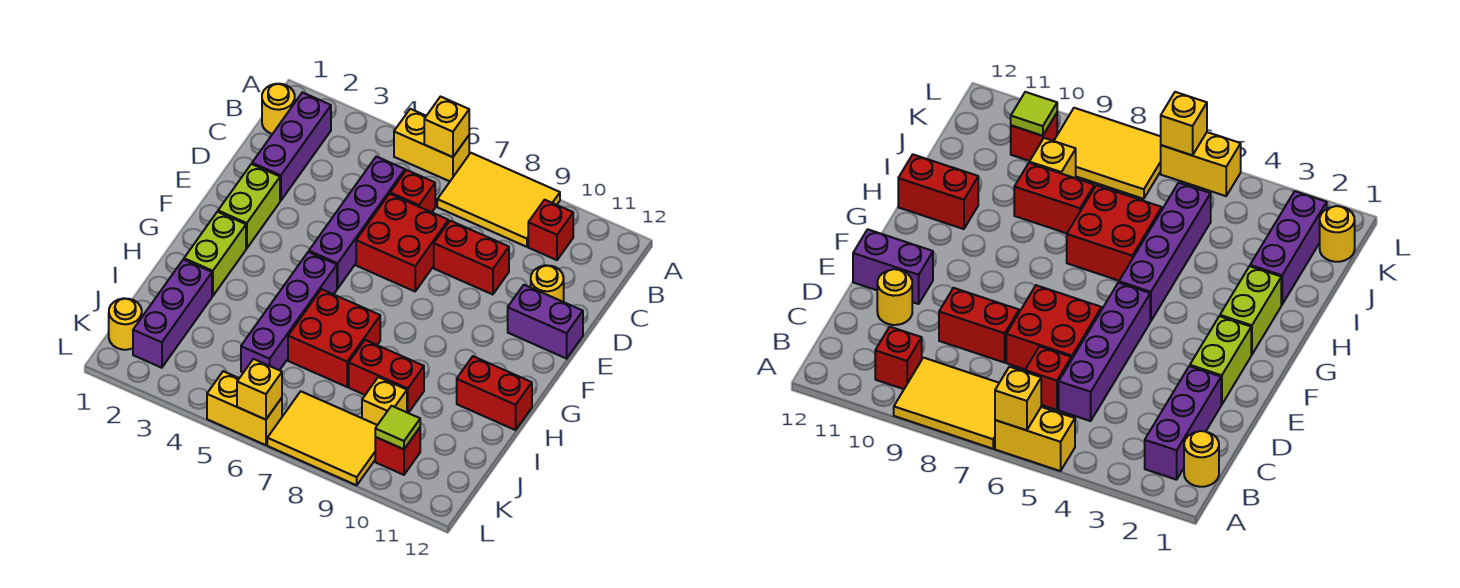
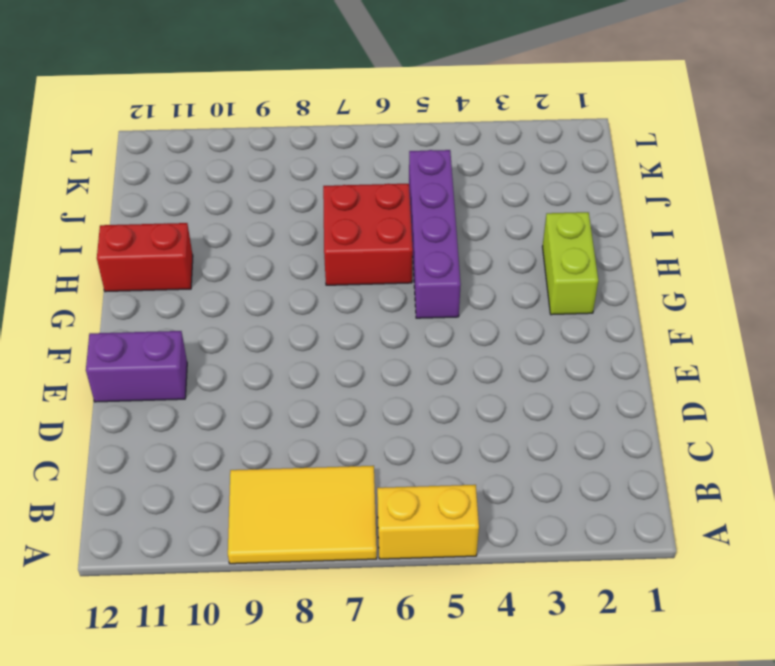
none -> yellow 1x1 round brick [262,84,295,134]
none -> purple 1x3 brick [252,92,331,201]
none -> red 1x1 brick [528,200,573,260]

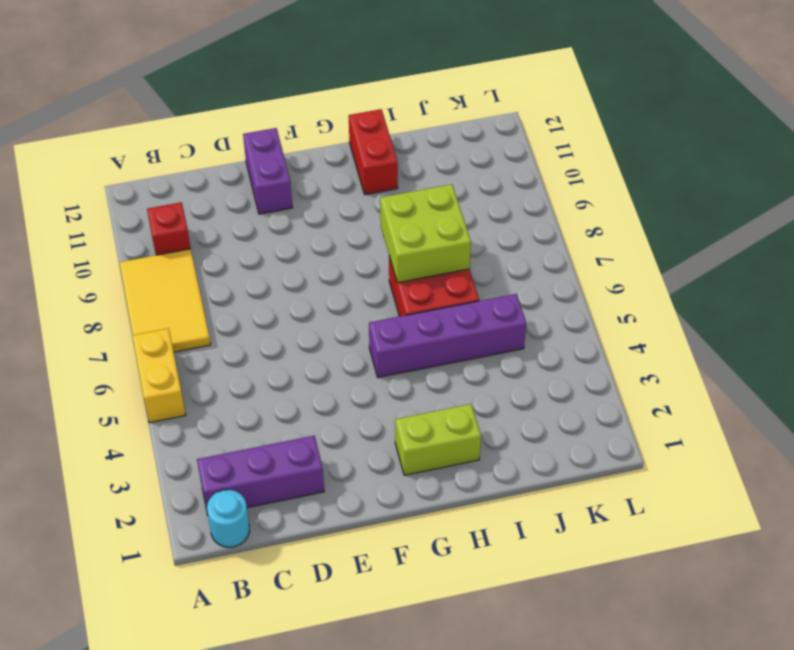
cyan 1x1 round brick [207,490,250,547] -> yellow 1x1 round brick [262,84,295,134]
lime 2x2 brick [380,184,471,283] -> none
none -> purple 1x4 brick [309,157,405,289]
none -> red 1x1 brick [390,170,435,212]
none -> red 2x2 brick [356,194,448,291]

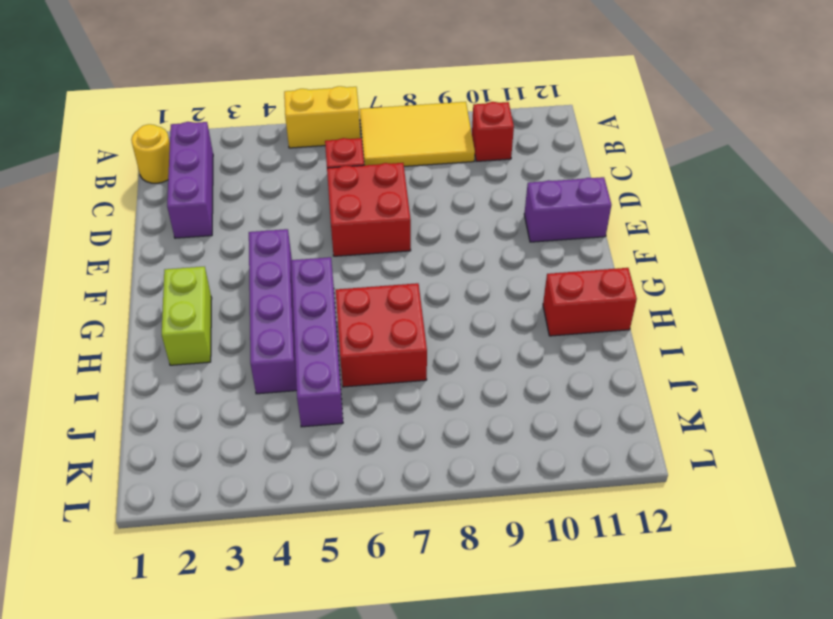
purple 1x4 brick [249,229,297,394] -> purple 1x4 brick moved to [309,157,405,289]
none -> red 1x2 brick [434,221,509,295]
none -> yellow 1x1 round brick [531,265,564,302]
none -> lime 1x2 brick [218,164,280,248]

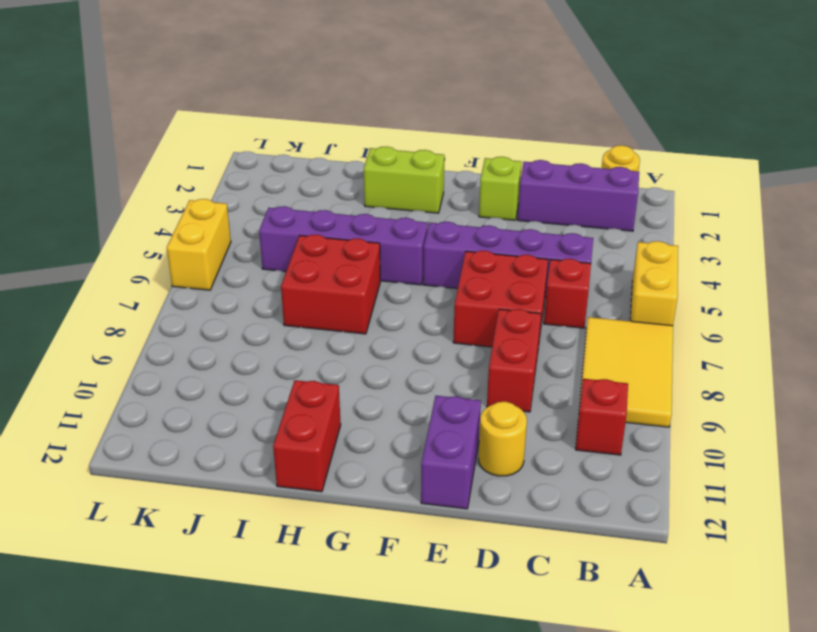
lime 1x1 brick [479,157,522,220] -> lime 1x2 brick [218,164,280,248]
none -> purple 1x3 brick [133,259,212,368]
none -> red 1x2 brick [349,340,424,413]
none -> yellow 1x1 brick [362,377,407,425]

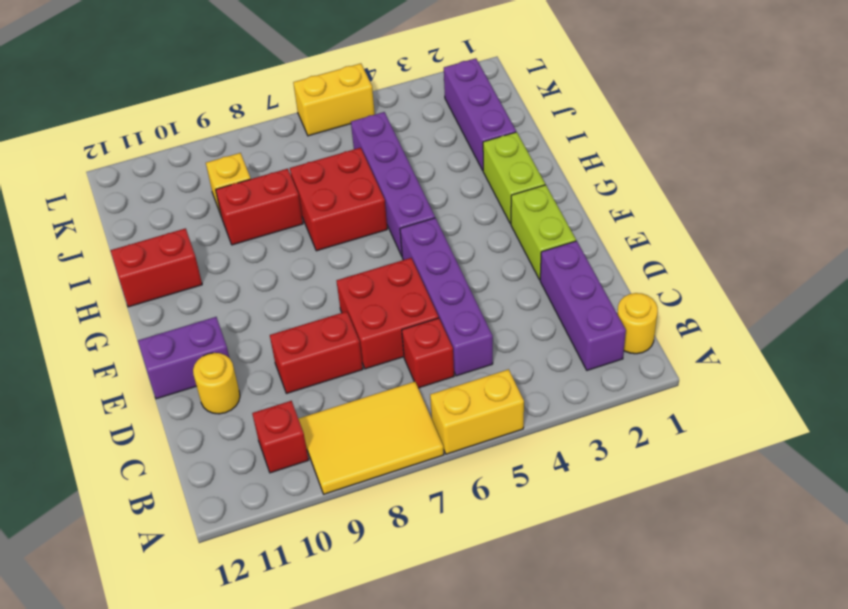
none -> yellow 1x1 round brick [109,298,142,350]
none -> yellow 2x3 tile [267,391,377,485]
none -> red 1x1 brick [375,428,420,475]

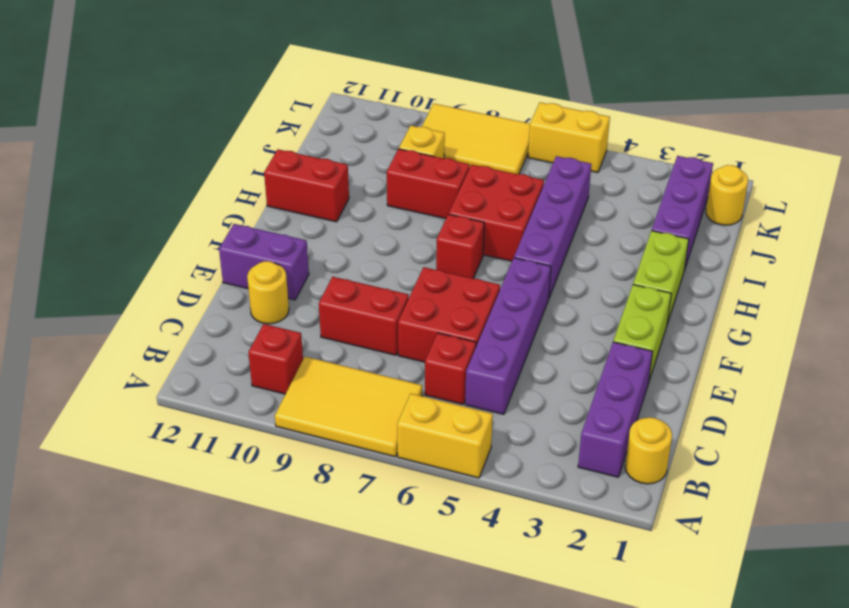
red 1x1 brick [436,214,484,279] -> red 1x1 brick moved to [375,428,420,475]
none -> yellow 1x1 brick [424,97,469,157]
none -> lime 1x1 tile [375,406,420,449]
none -> yellow 1x1 brick [237,359,282,420]

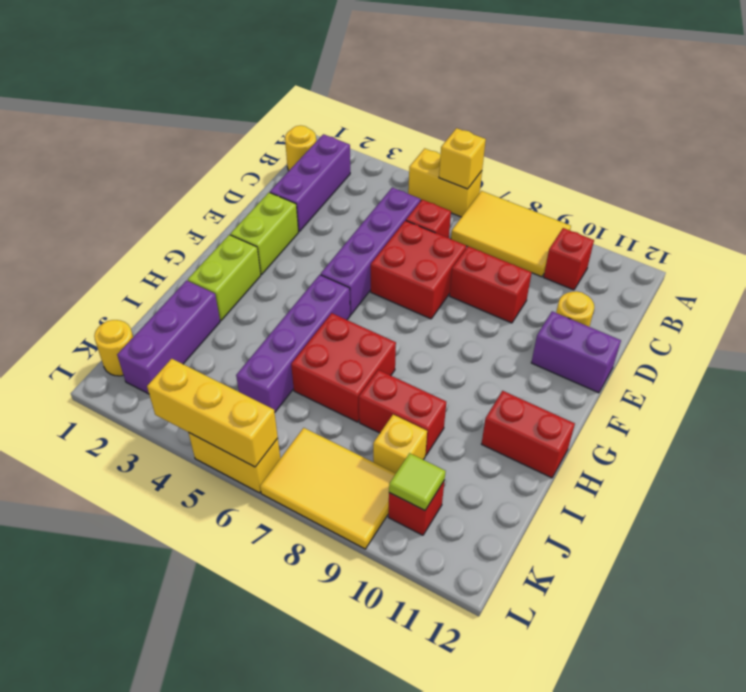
yellow 1x3 brick [147,359,278,467] -> yellow 1x1 brick [237,359,282,420]

